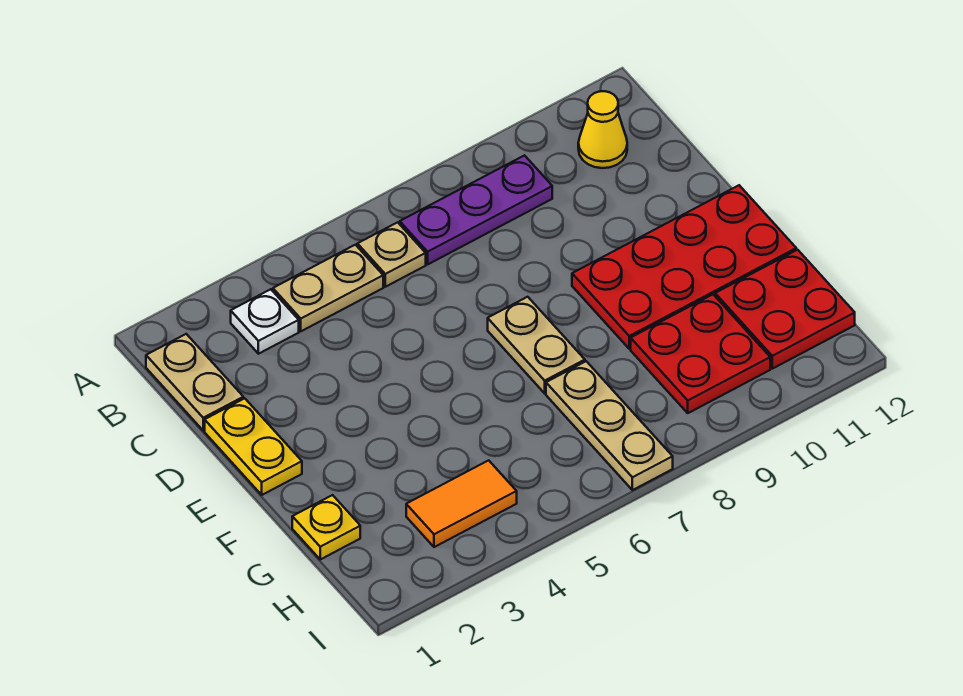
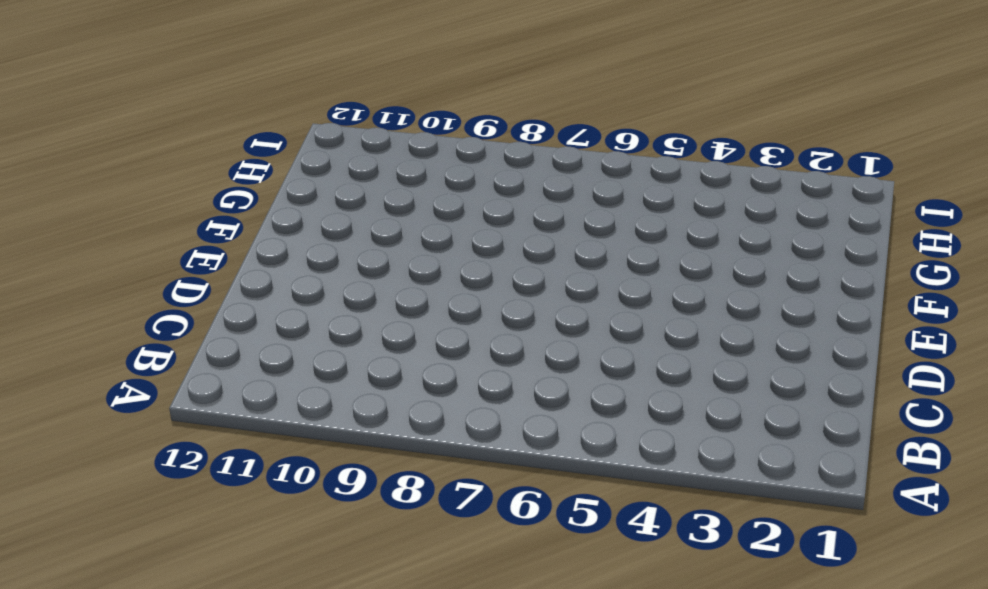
none -> tan 1x2 plate [146,334,243,430]
none -> white 1x1 plate [231,289,299,354]
none -> tan 1x2 plate [273,245,383,331]

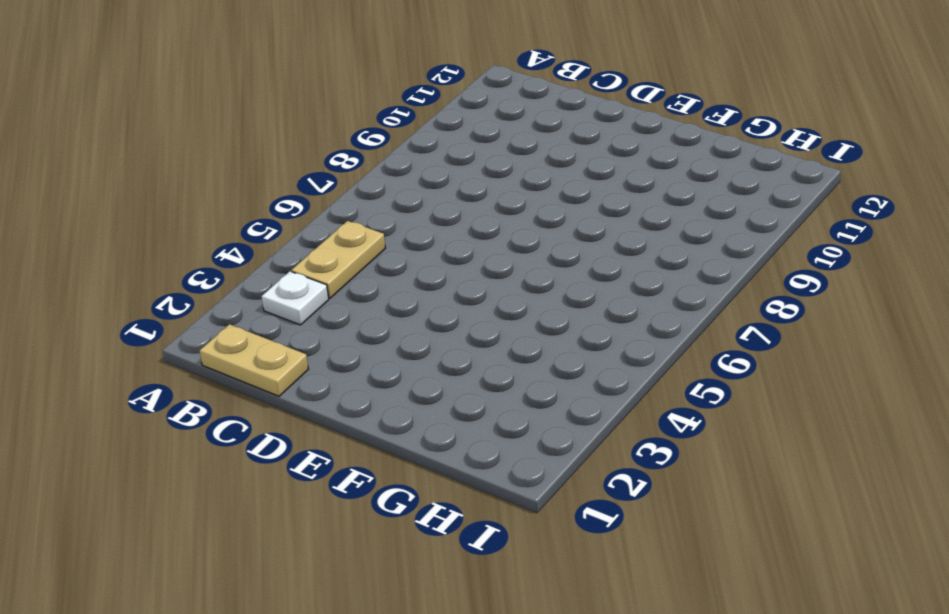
none -> tan 1x1 plate [357,222,426,287]
none -> purple 1x3 plate [400,155,552,264]
none -> yellow 1x1 cone [578,91,627,168]

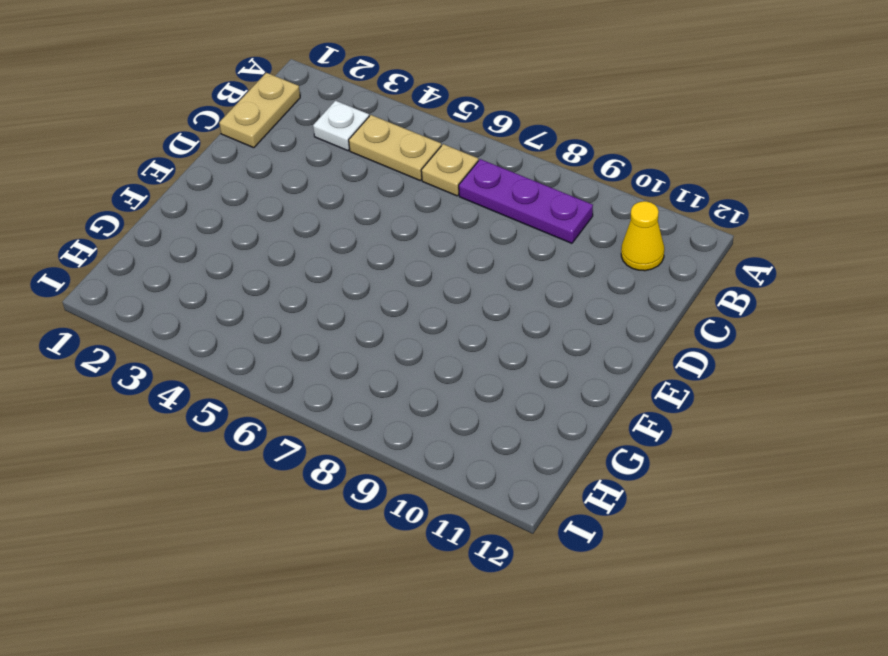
none -> yellow 1x2 plate [205,398,302,495]
none -> tan 1x2 plate [488,297,585,393]
none -> red 2x4 plate [572,185,796,349]

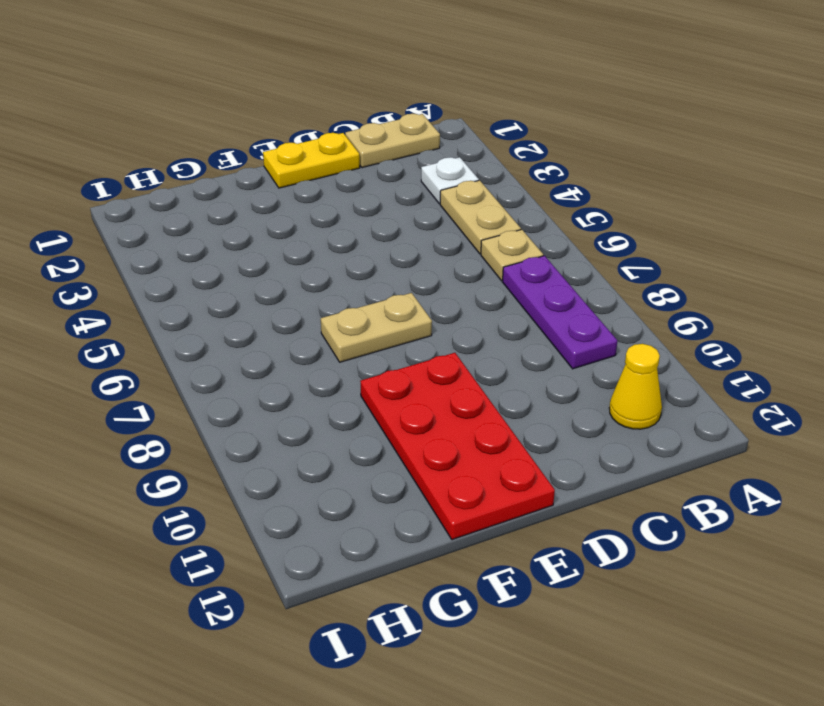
none -> yellow 1x1 plate [292,495,360,559]
none -> tan 1x3 plate [546,361,673,490]
none -> red 2x2 plate [631,294,770,413]

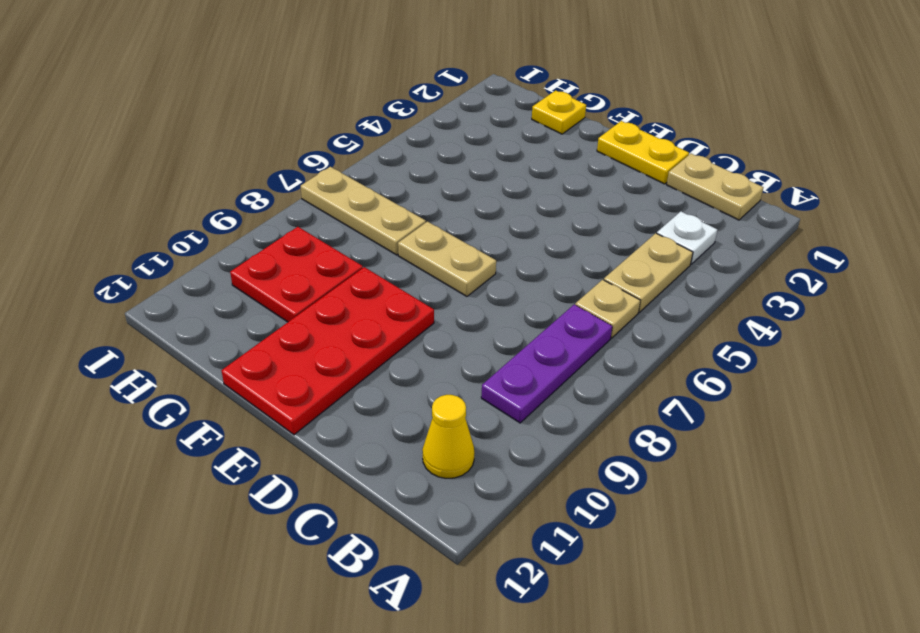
none -> red 2x2 plate [715,250,855,369]
none -> orange 1x2 tile [406,460,517,547]

